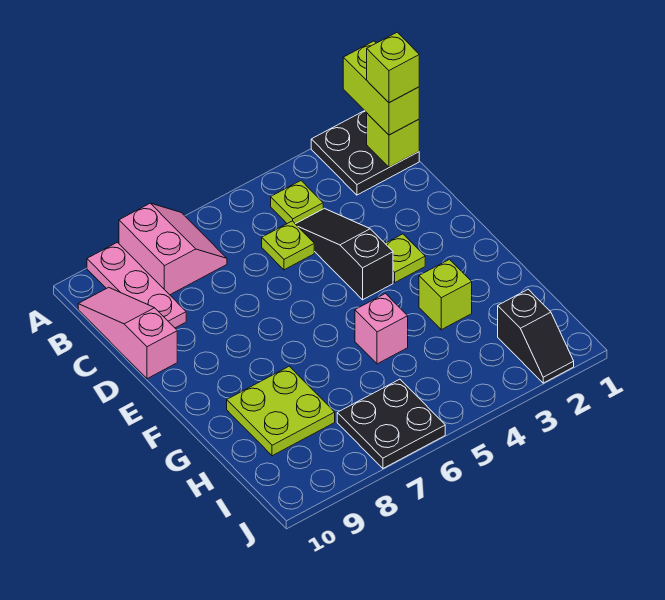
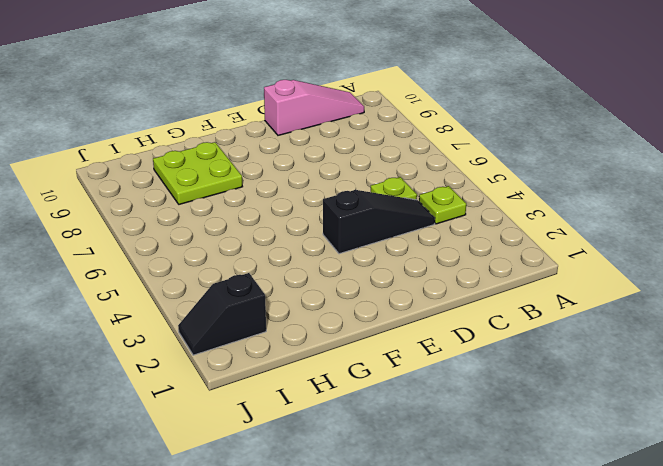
none -> black 2x2 plate [311,111,419,195]
none -> pink 2x2 slope [119,203,227,295]
none -> pink 1x3 plate [87,242,186,328]

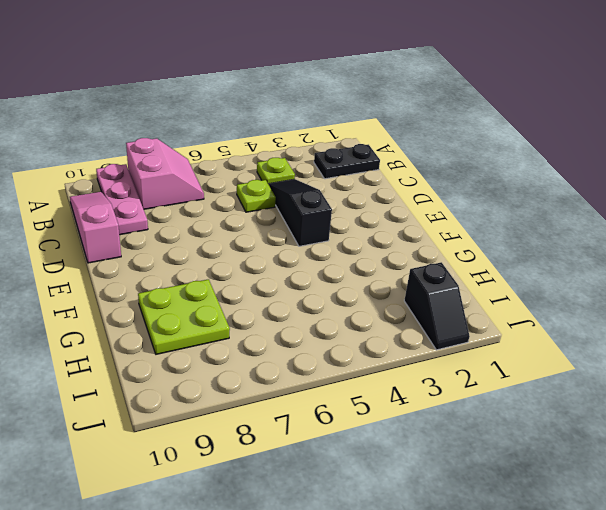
black 1x2 plate [314,144,380,179] -> black 2x2 plate [311,111,419,195]
none -> lime 1x1 plate [385,234,425,282]
none -> lime 1x1 brick [419,259,472,330]
none -> pink 1x1 brick [355,294,408,364]

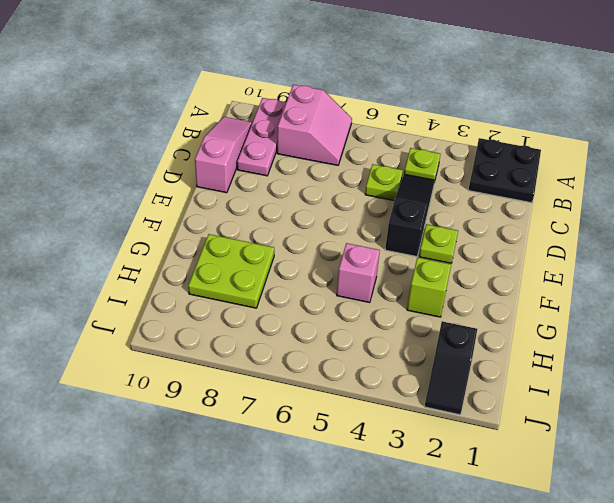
none -> black 2x2 plate [337,379,445,468]
none -> lime 1x1 brick [367,114,419,167]
none -> lime 1x2 brick [343,41,419,135]

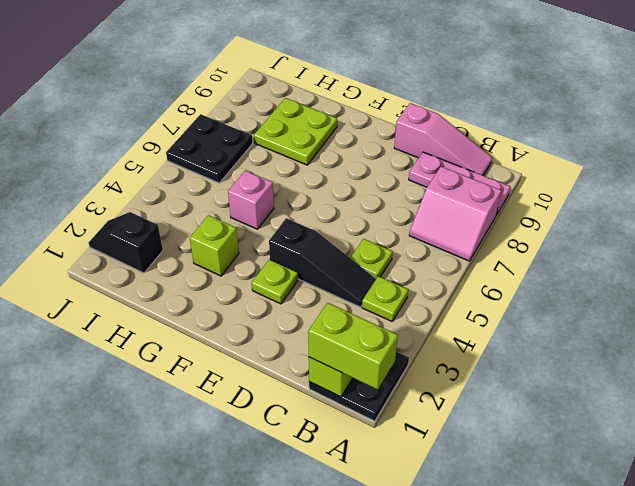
none -> lime 1x1 brick [367,32,419,103]

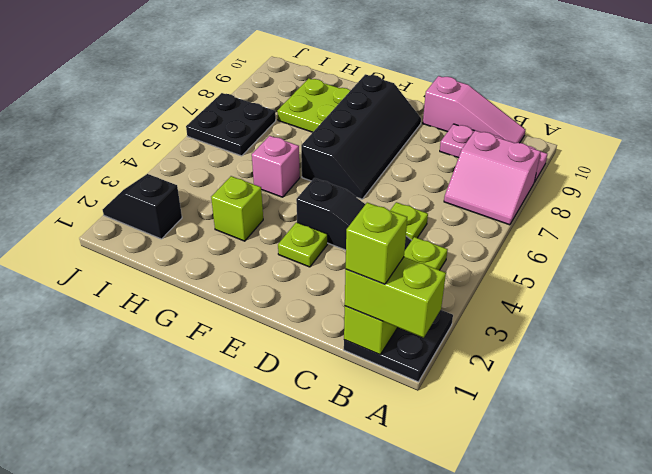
black 2x4 slope [301,74,421,199] -> none

